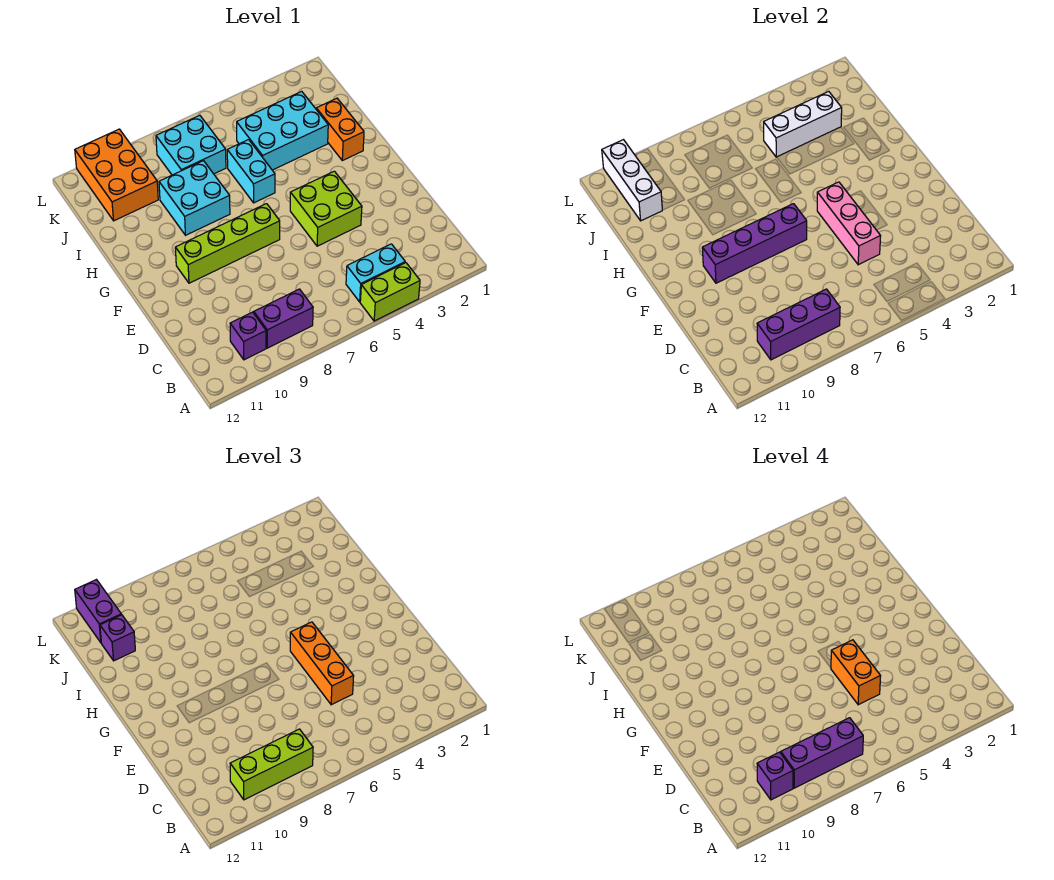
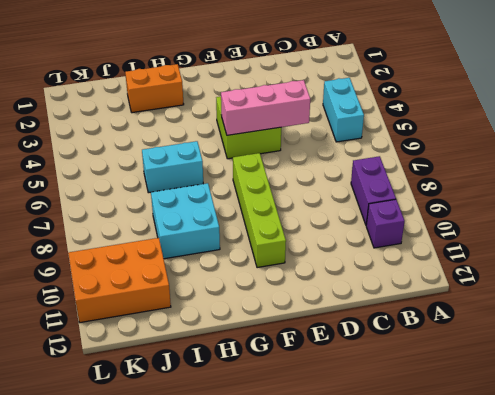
none -> lime 1x2 brick [360,263,420,321]
none -> cyan 2x3 brick [237,91,328,170]
none -> cyan 2x2 brick [156,115,226,175]

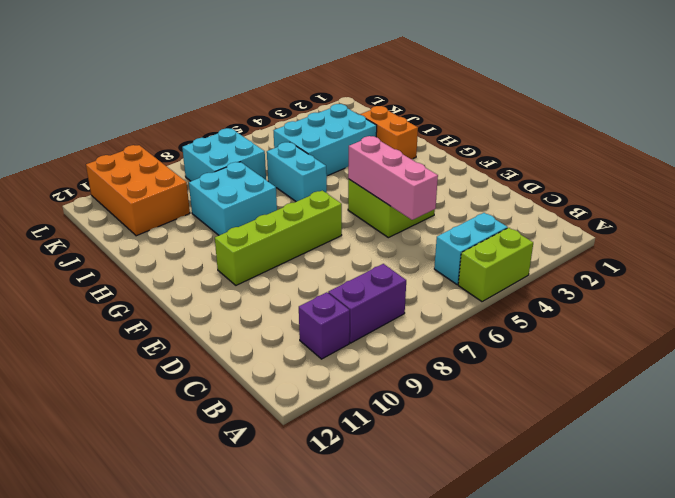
none -> purple 1x3 brick [757,289,840,360]
none -> purple 1x4 brick [702,204,807,283]
none -> white 1x3 brick [764,91,842,157]

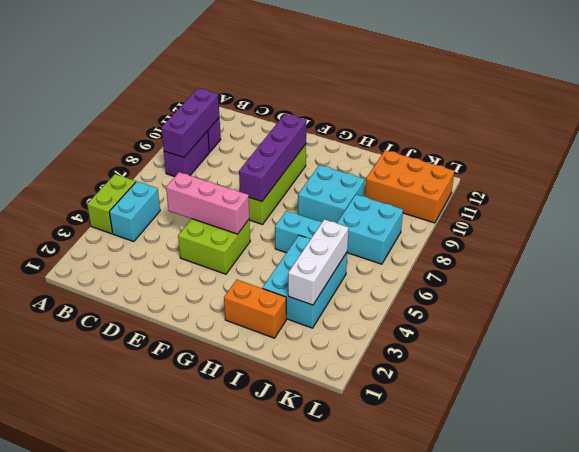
none -> white 1x3 brick [602,140,662,221]
none -> lime 1x3 brick [230,729,313,800]
none -> orange 1x3 brick [290,622,354,705]

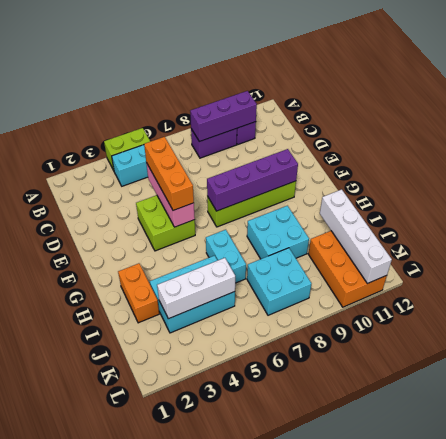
white 1x4 brick [320,189,392,284] -> white 1x3 brick [602,140,662,221]
none -> lime 1x3 brick [230,729,313,800]
none -> purple 1x1 brick [100,615,135,661]
none -> purple 1x2 brick [75,580,121,643]

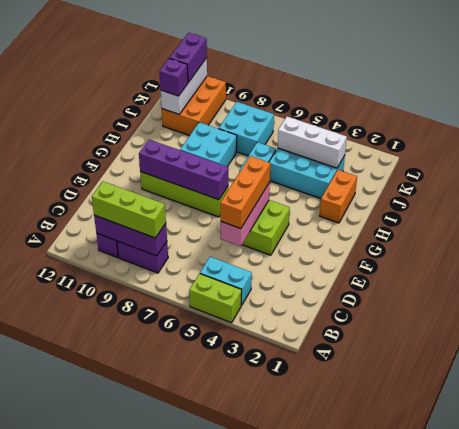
none -> purple 1x3 brick [781,718,863,788]
none -> purple 1x1 brick [757,752,793,800]
none -> orange 1x2 brick [831,640,881,705]

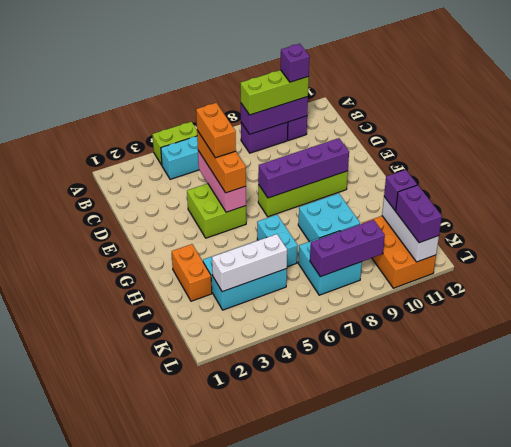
purple 1x3 brick [310,220,385,277] -> purple 1x3 brick moved to [781,718,863,788]

